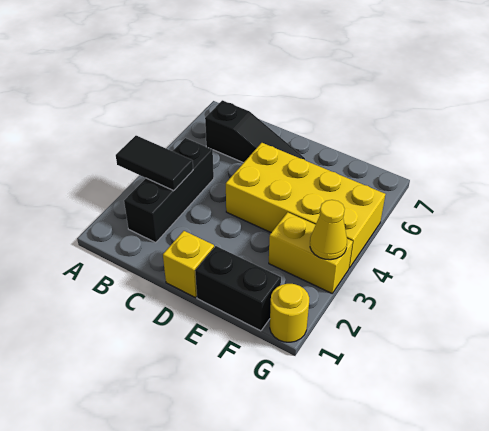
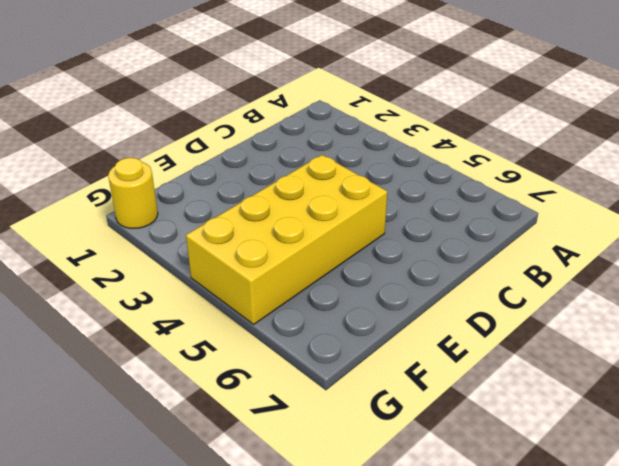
none -> black 1x3 brick [124,138,214,243]
none -> black 1x3 slope [205,100,305,163]

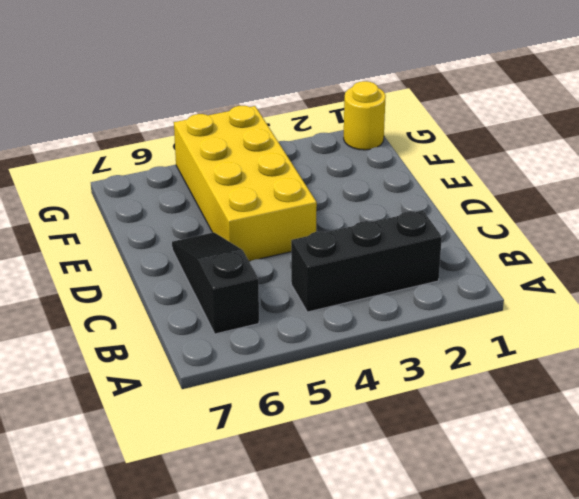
none -> yellow 1x1 brick [163,231,214,298]
none -> black 1x2 brick [195,246,281,331]

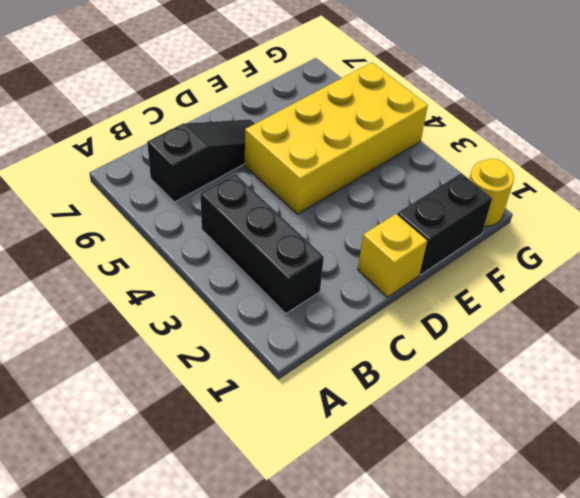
none -> yellow 1x2 brick [269,212,353,293]
none -> black 1x2 tile [116,136,193,191]

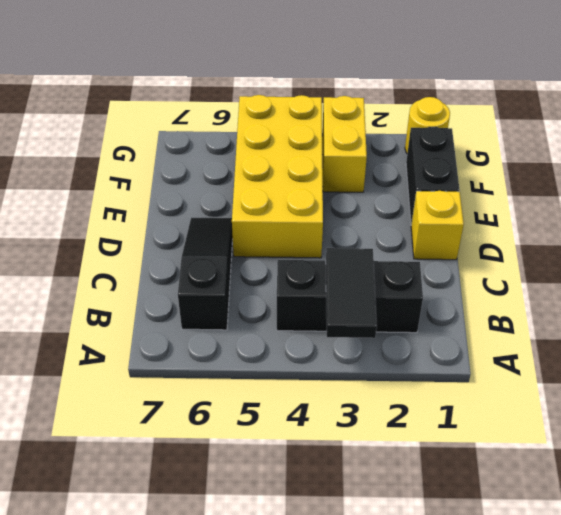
none -> yellow 1x1 cone [310,200,347,260]

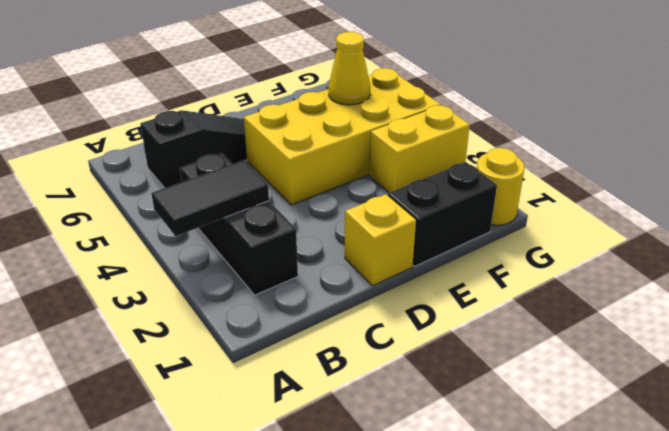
yellow 1x1 cone [329,32,370,105] -> yellow 1x1 cone moved to [310,200,347,260]

